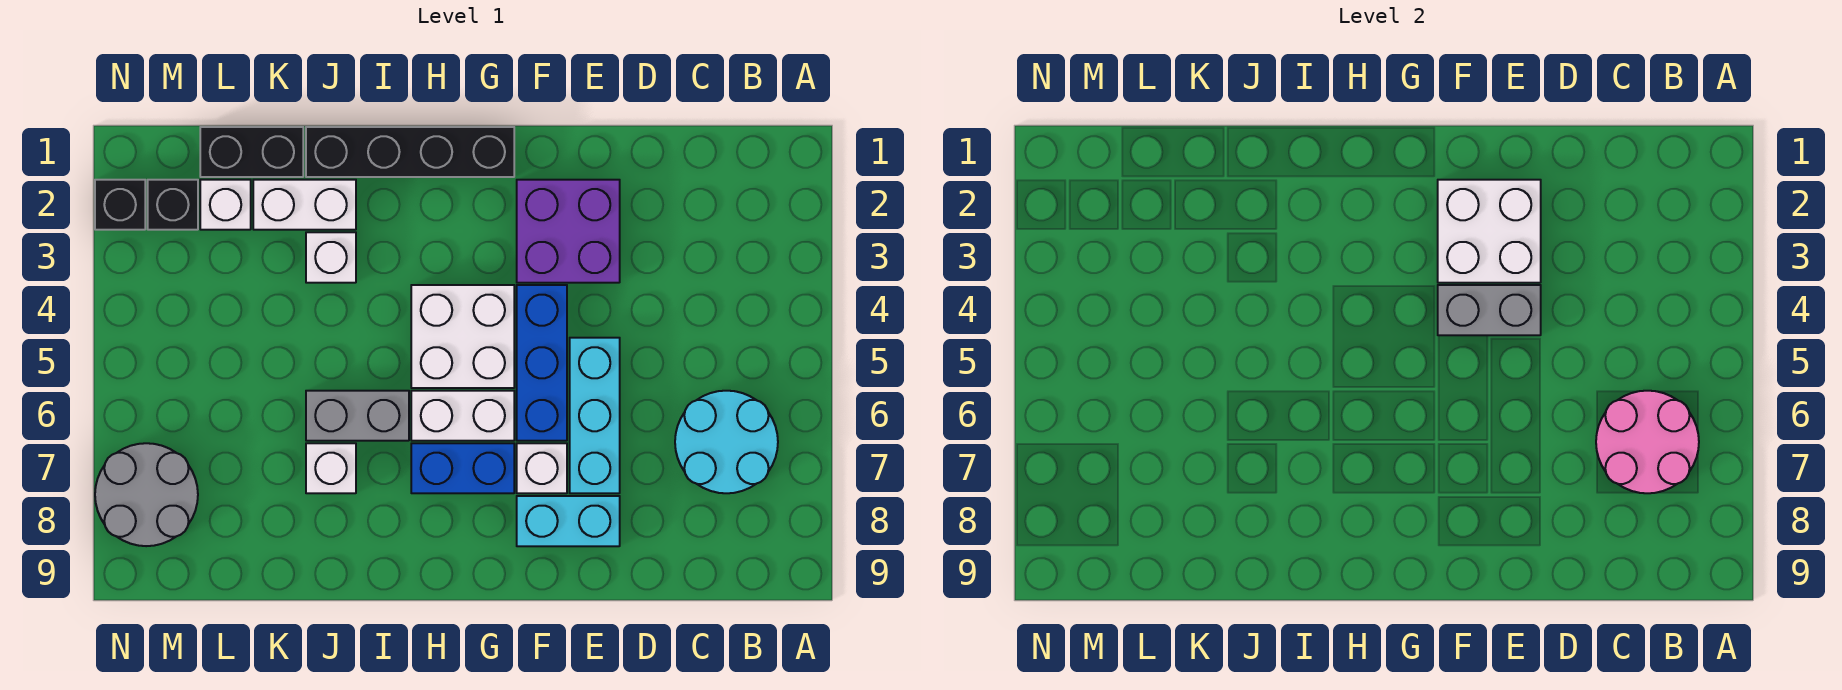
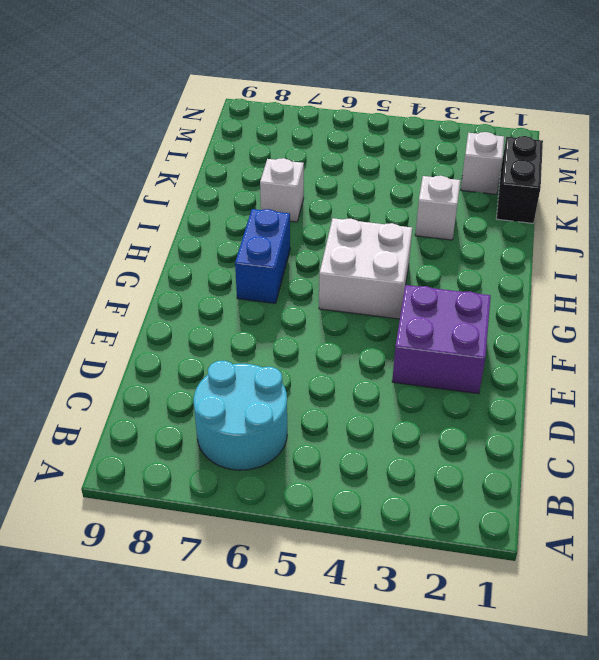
none -> cyan 1x3 brick [570,338,620,493]
none -> cyan 1x2 brick [517,496,620,546]
none -> blue 1x3 brick [517,285,567,441]

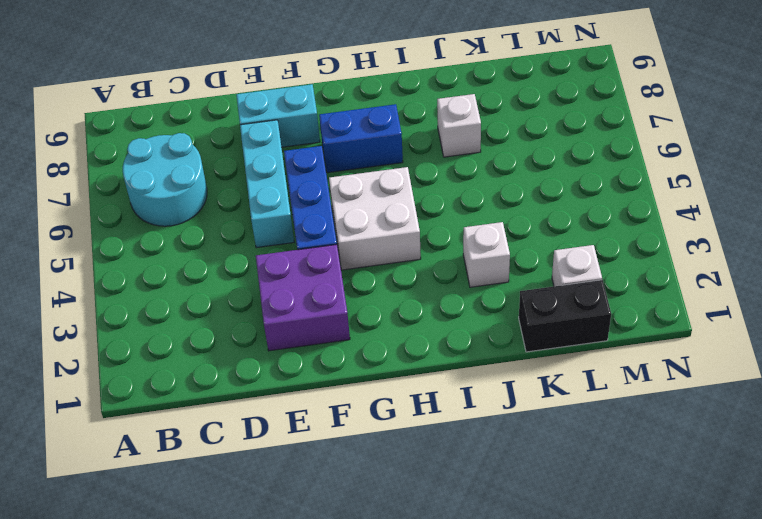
none -> white 1x1 brick [517,443,567,493]
none -> black 1x4 brick [306,127,514,177]
none -> white 1x2 brick [411,391,514,441]

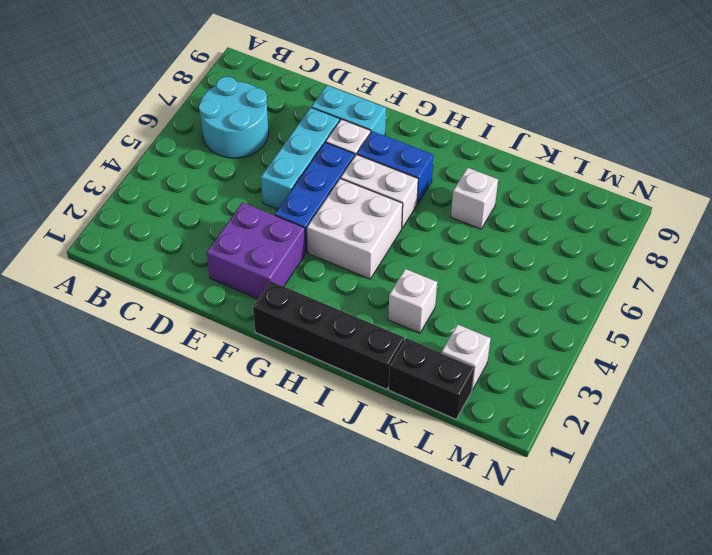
none -> grey 1x2 brick [306,391,409,441]
none -> white 1x2 brick [253,180,356,230]
none -> black 1x1 brick [148,180,198,230]

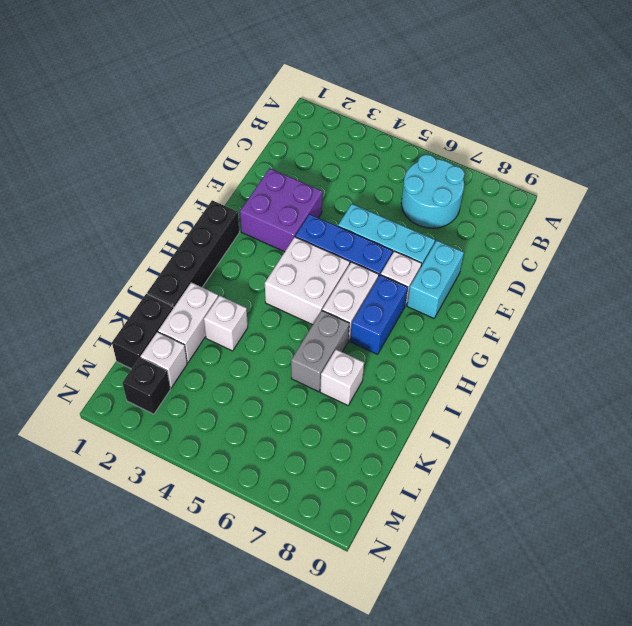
none -> grey 2x2 round brick [95,443,198,546]
none -> black 1x1 brick [95,180,145,230]
none -> pink 2x2 round brick [1596,391,1699,493]

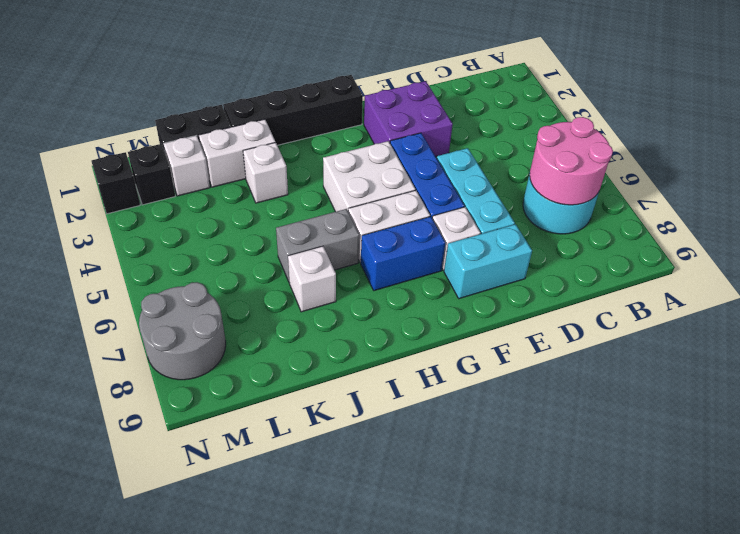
none -> white 2x2 brick [1438,180,1541,283]
none -> grey 1x2 brick [1438,285,1541,335]

